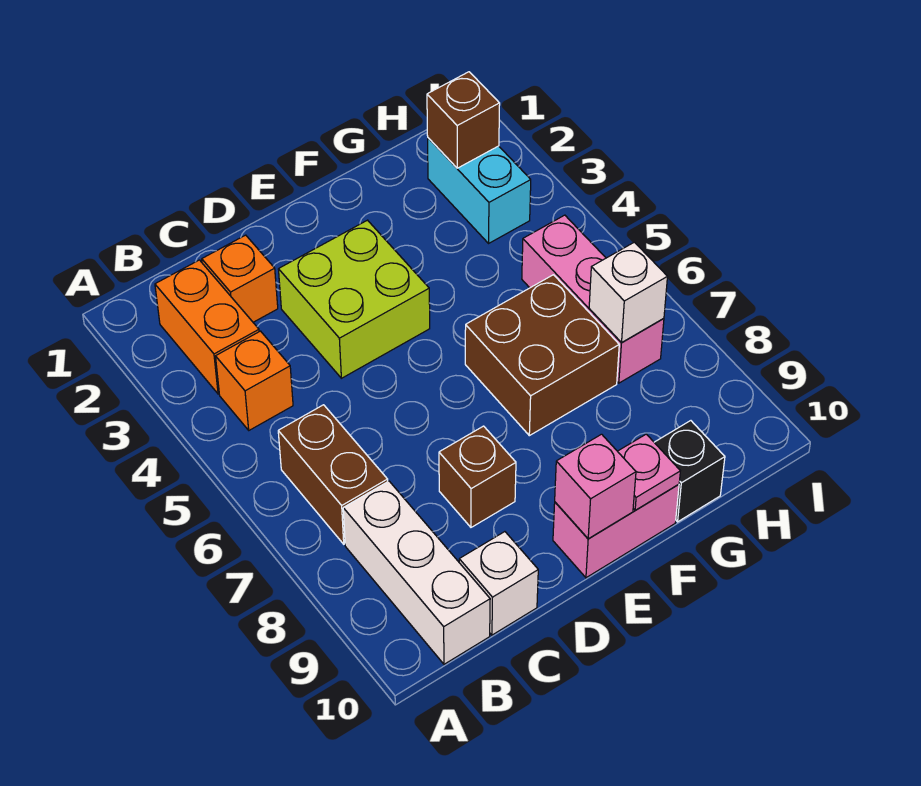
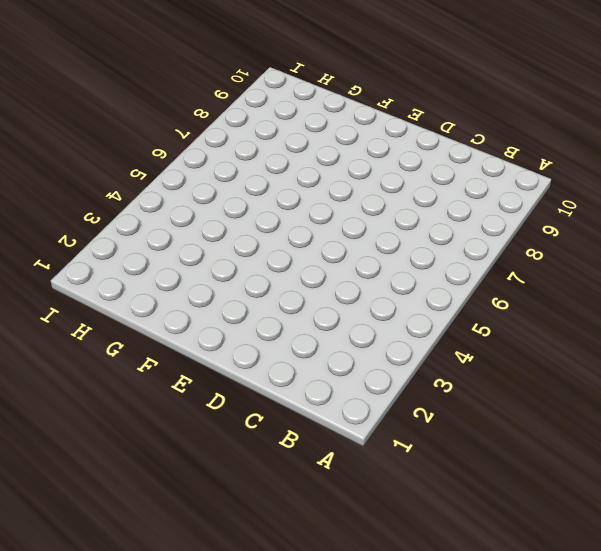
none -> orange 1x2 brick [155,260,259,394]
none -> orange 1x1 brick [216,331,293,430]
none -> brown 1x2 brick [278,405,388,544]

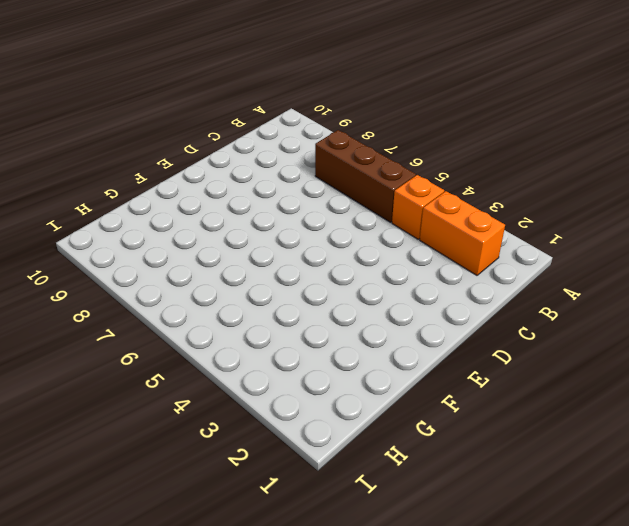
brown 1x3 brick [315,130,416,222] -> brown 1x2 brick [278,405,388,544]
none -> white 1x3 brick [343,481,490,664]
none -> orange 1x1 brick [202,235,278,322]
none -> white 1x1 brick [459,532,538,635]

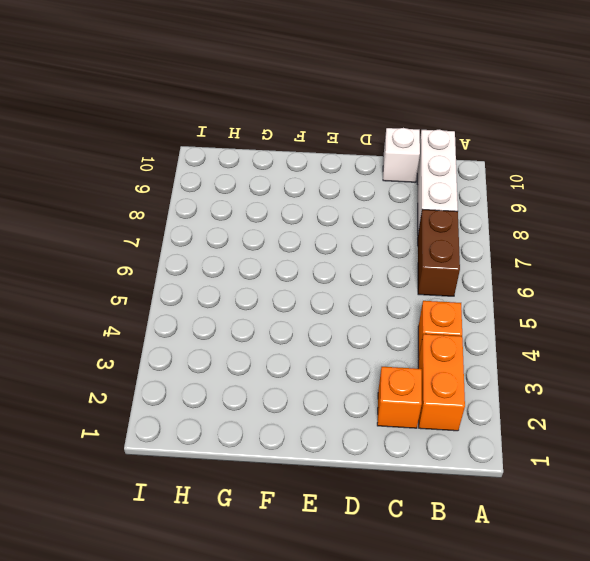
none -> lime 2x2 brick [278,220,430,378]
none -> brown 1x1 brick [439,426,516,527]
none -> pink 1x2 brick [553,484,679,578]

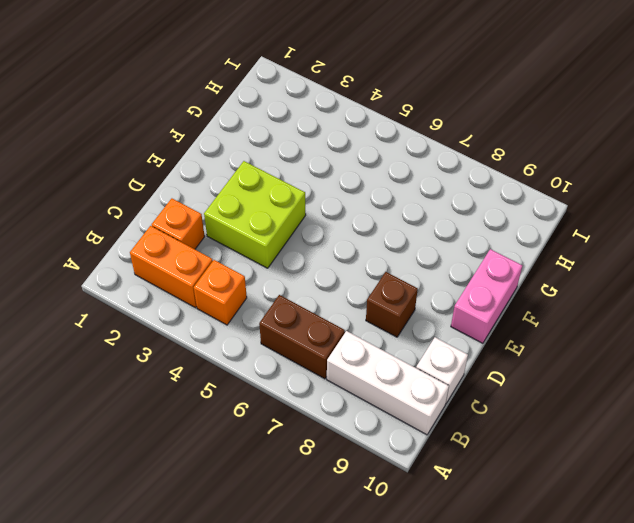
none -> brown 2x2 brick [465,275,619,436]
none -> black 1x1 brick [654,421,725,522]
none -> cyan 1x2 brick [428,138,531,243]

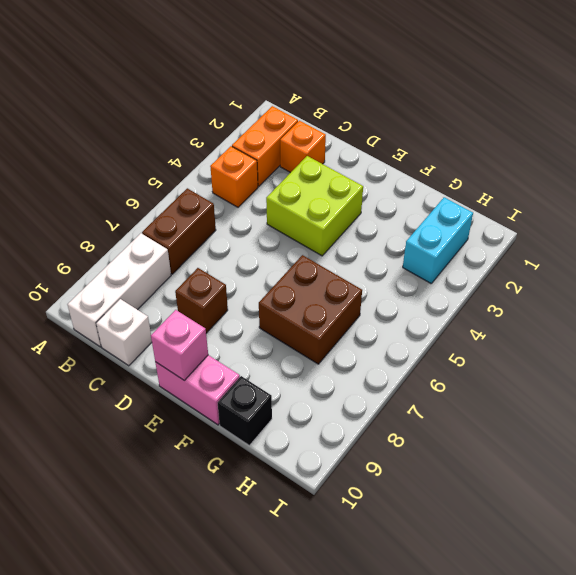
none -> pink 1x3 brick [522,215,664,383]
none -> pink 1x1 plate [618,434,680,510]
none -> brown 1x1 brick [427,72,500,168]

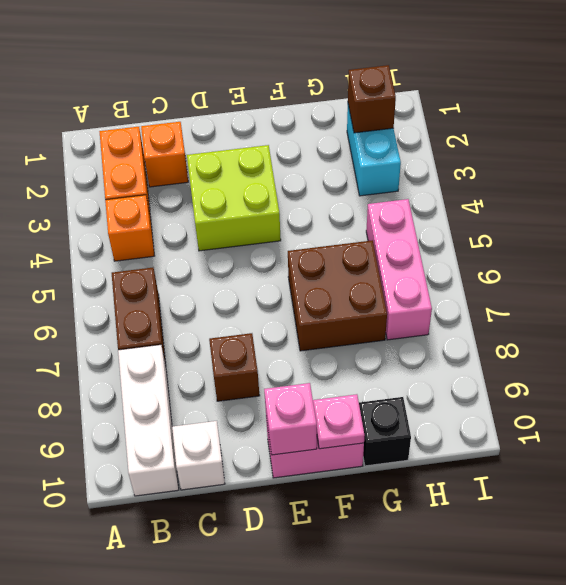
none -> white 1x1 brick [589,242,667,342]

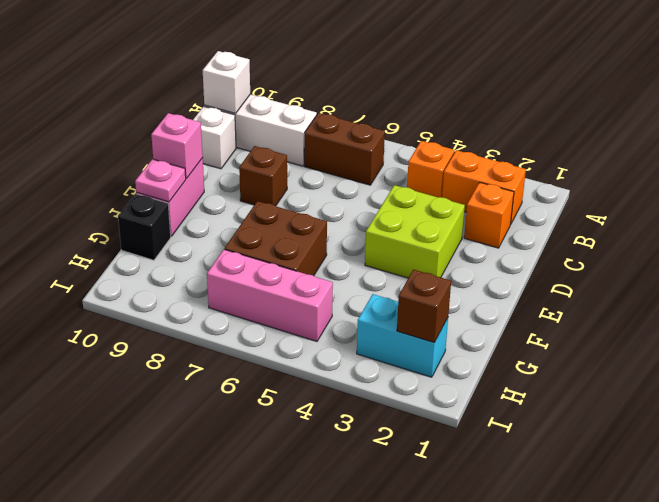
white 1x1 brick [203,51,250,113] -> white 1x1 brick moved to [589,242,667,342]

